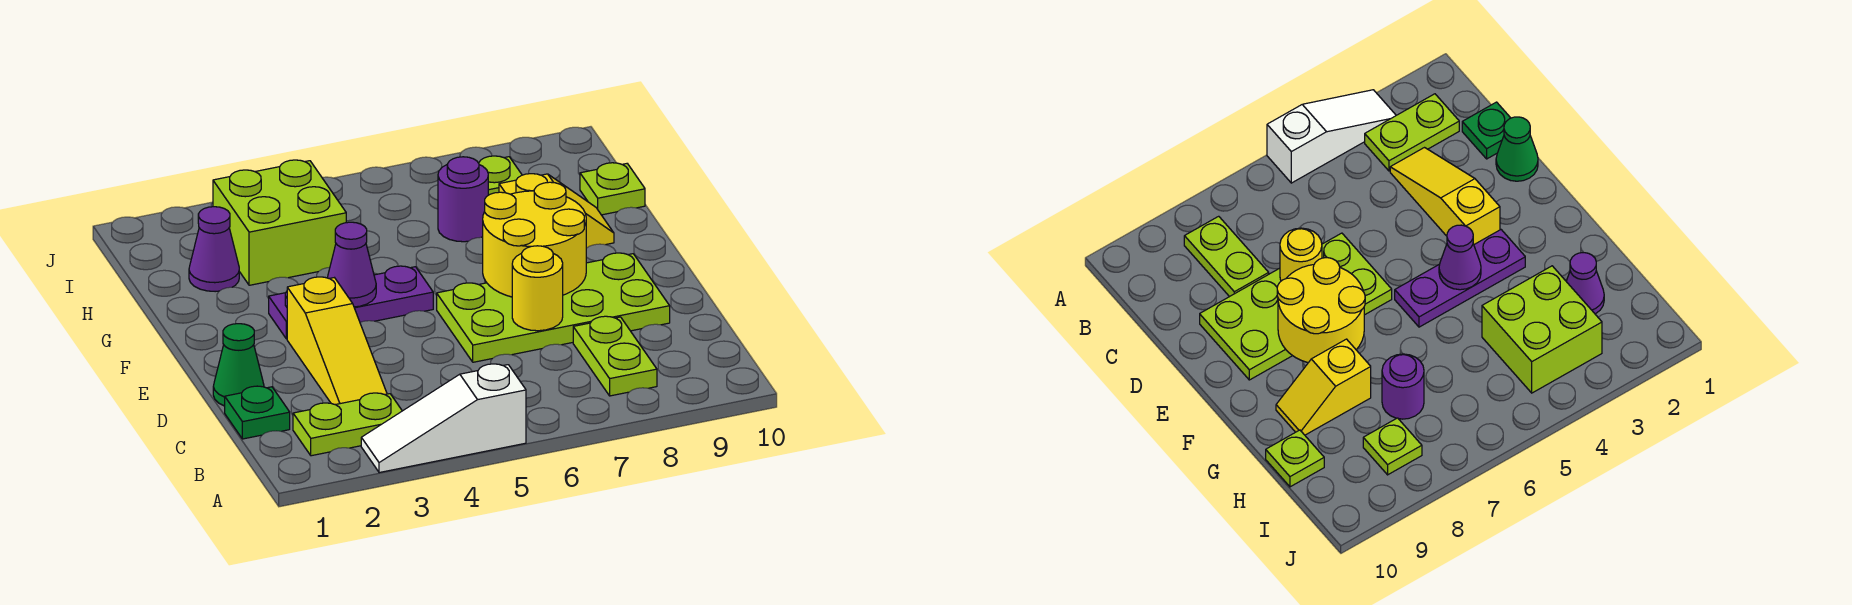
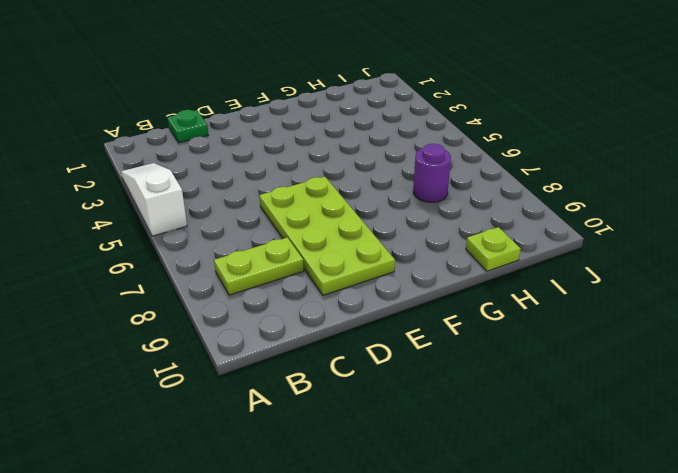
none -> lime 1x2 plate [293,393,402,456]
none -> yellow 1x3 slope [287,277,387,405]
none -> green 1x1 cone [213,324,264,406]

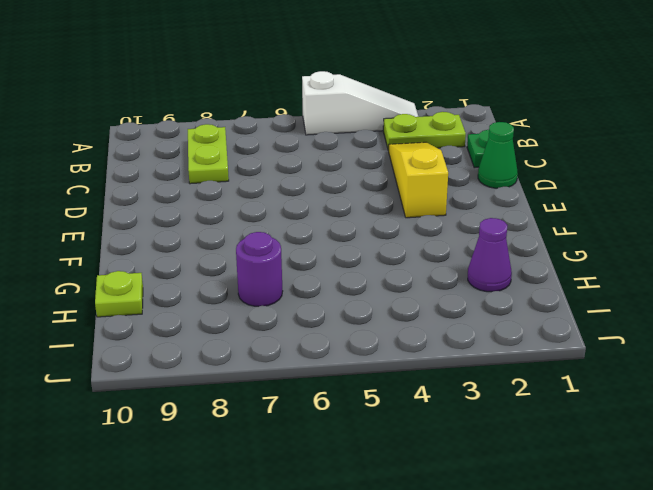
none -> lime 2x4 plate [437,253,670,362]
none -> purple 1x3 plate [269,266,433,339]
none -> yellow 1x2 slope [499,174,614,248]

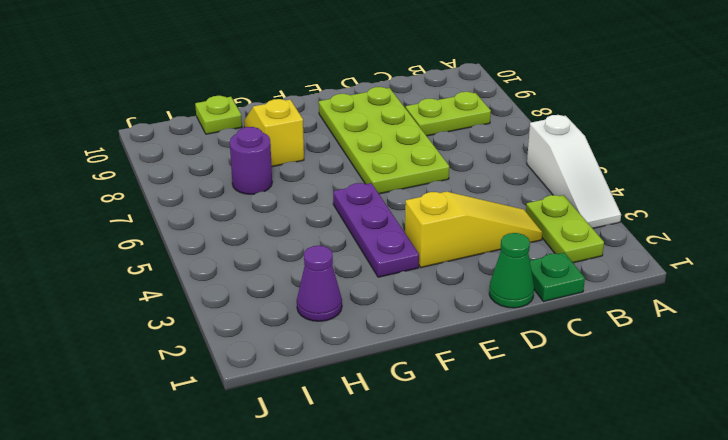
none -> lime 2x2 brick [213,160,346,285]
none -> lime 1x1 plate [479,156,522,195]
none -> yellow 1x1 round brick [512,246,563,331]

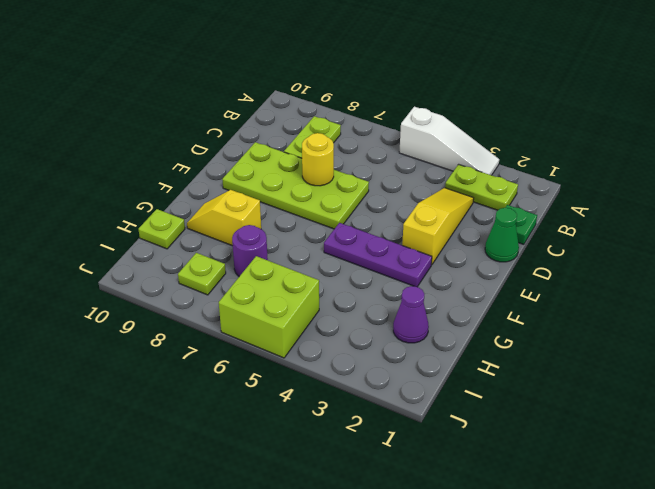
lime 2x2 brick [219,256,319,358] -> lime 2x2 brick moved to [213,160,346,285]
none -> yellow 2x2 round brick [483,182,586,297]
none -> purple 1x1 cone [327,222,376,307]

